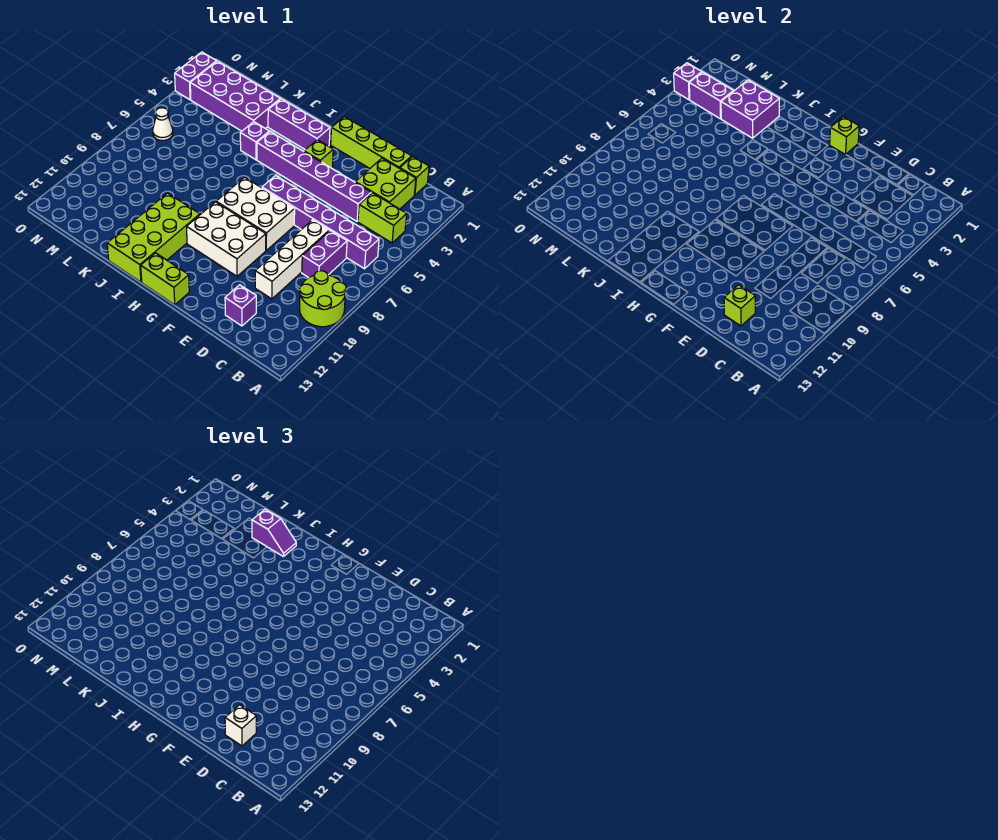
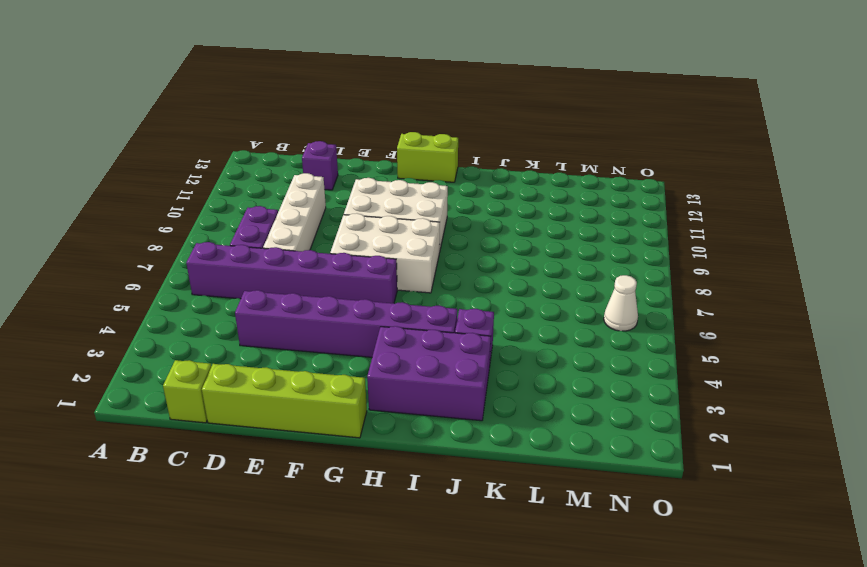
purple 2x3 brick [367,326,491,421] -> purple 1x3 brick [268,99,330,150]
none -> lime 2x2 round brick [299,271,346,327]
none -> lime 1x2 brick [358,193,407,243]
none -> lime 2x2 brick [355,158,416,209]

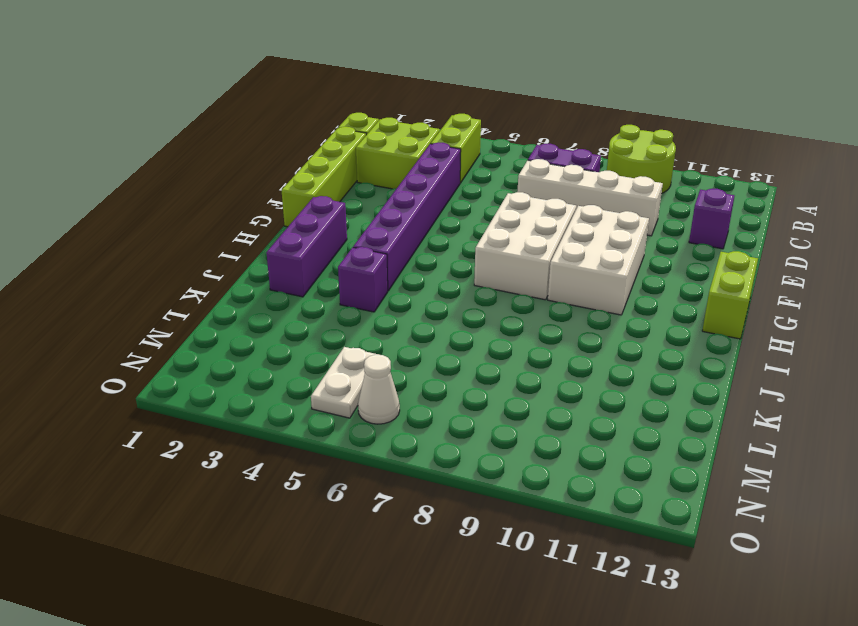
white 1x2 plate [311,347,379,418] -> none
none -> purple 1x6 brick [262,176,379,269]
none -> lime 1x1 brick [304,140,333,168]
none -> lime 2x4 brick [107,193,200,282]

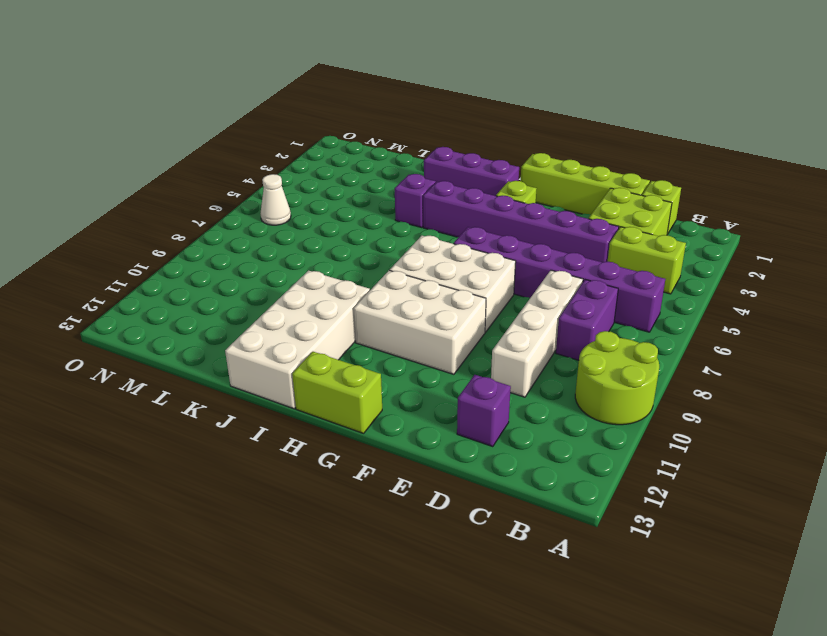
white 2x4 brick [225,271,370,409] -> lime 2x4 brick [107,193,200,282]
none -> purple 2x4 brick [190,61,280,131]
none -> purple 1x2 brick [175,52,217,100]
none -> lime 1x1 brick [724,285,755,326]

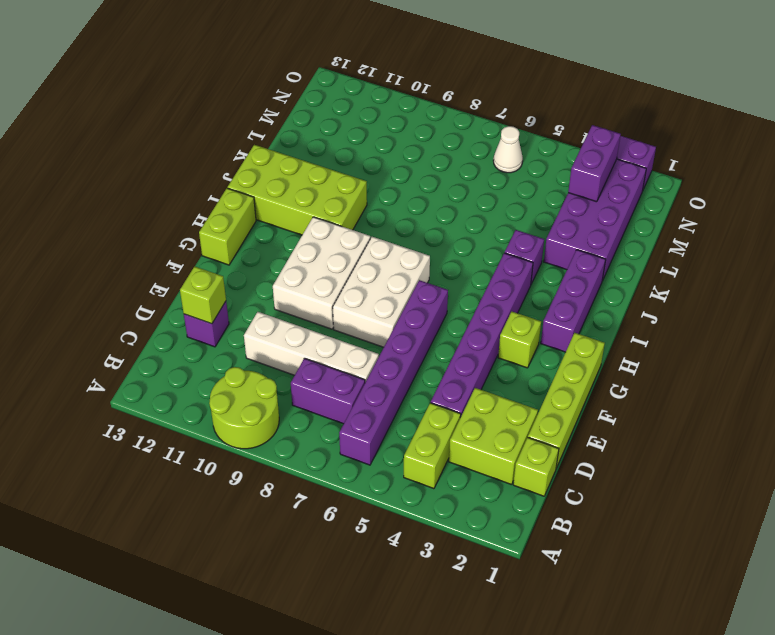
none -> lime 1x1 brick [830,117,859,155]
none -> purple 2x2 brick [721,80,779,138]
none -> purple 1x1 brick [674,63,702,100]

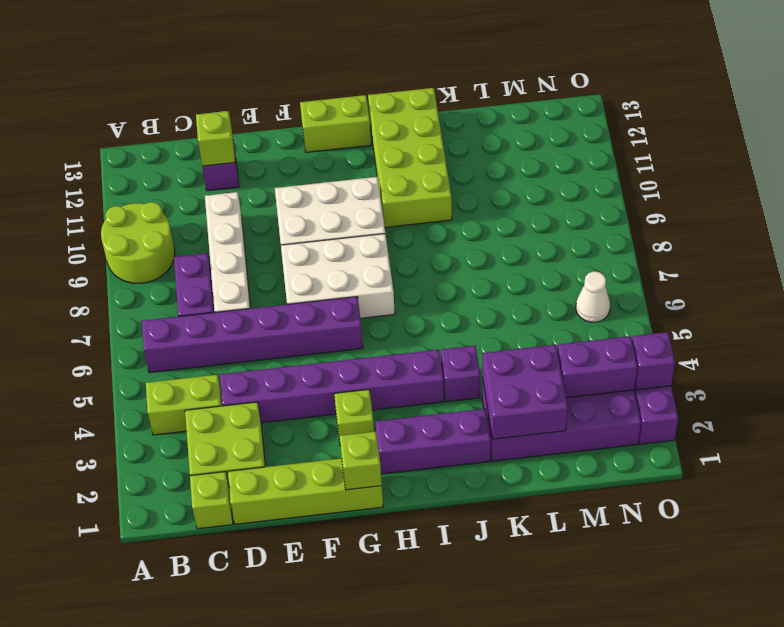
none -> white 1x1 brick [225,705,256,746]
none -> purple 1x2 slope [252,509,296,557]

